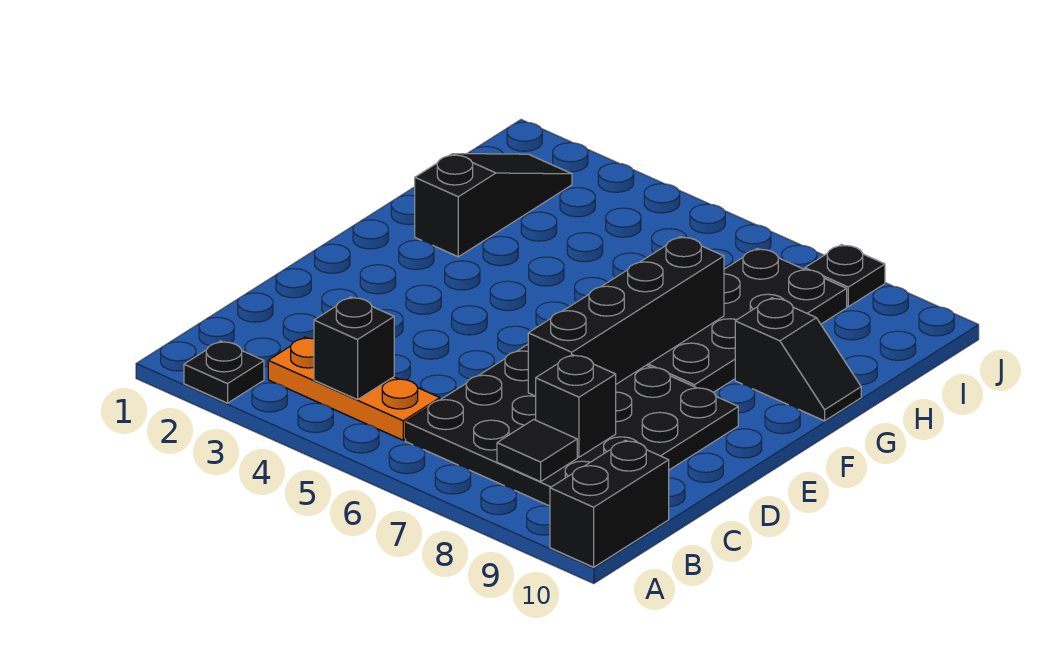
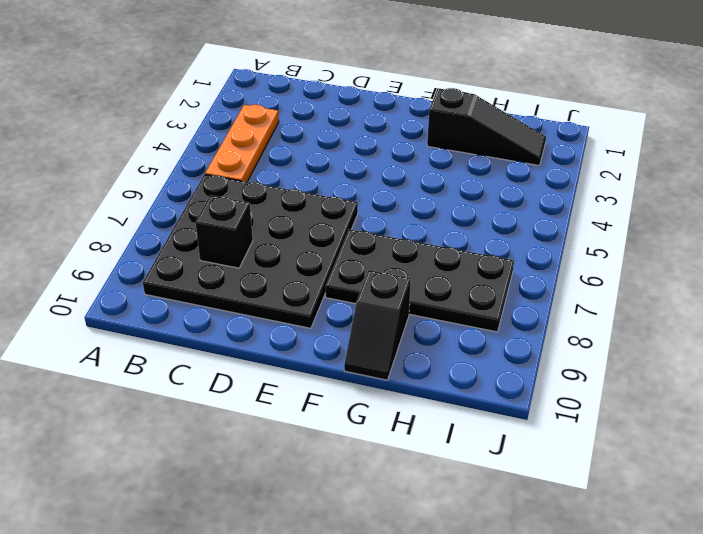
none -> black 1x1 plate [184,341,264,403]
none -> black 1x2 brick [550,440,669,567]
none -> black 1x1 plate [805,245,885,307]

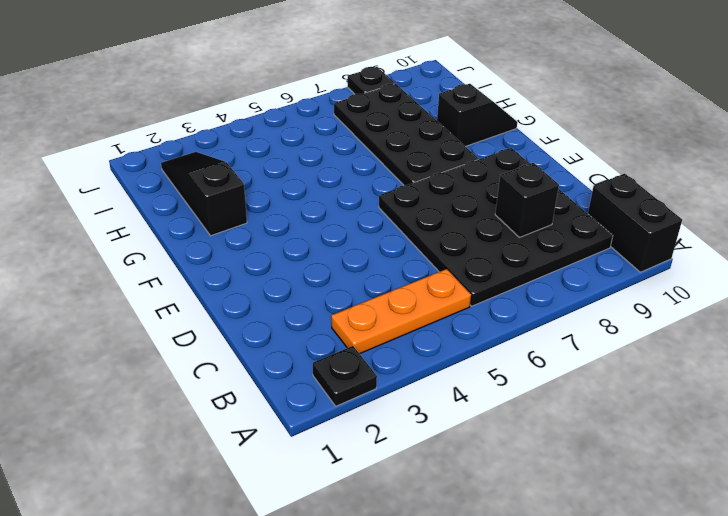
none -> black 1x1 brick [314,297,394,400]
none -> black 1x1 tile [497,420,577,482]
none -> black 1x4 brick [528,237,724,396]

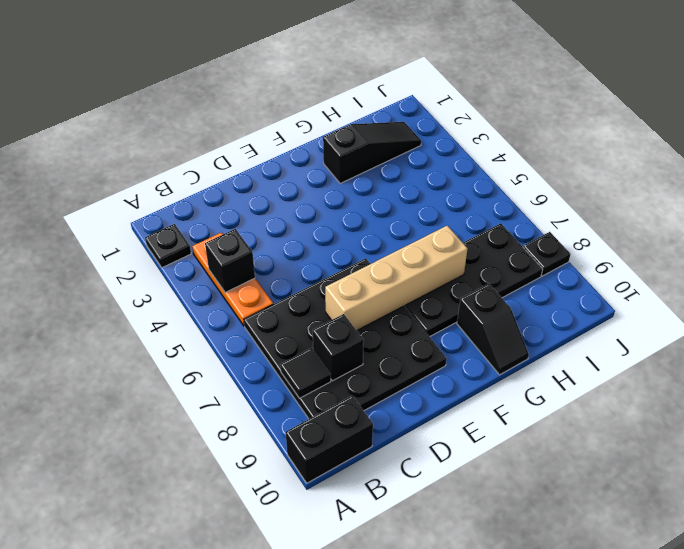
tan 1x4 brick [325,226,467,330] -> black 1x4 brick [528,237,724,396]

